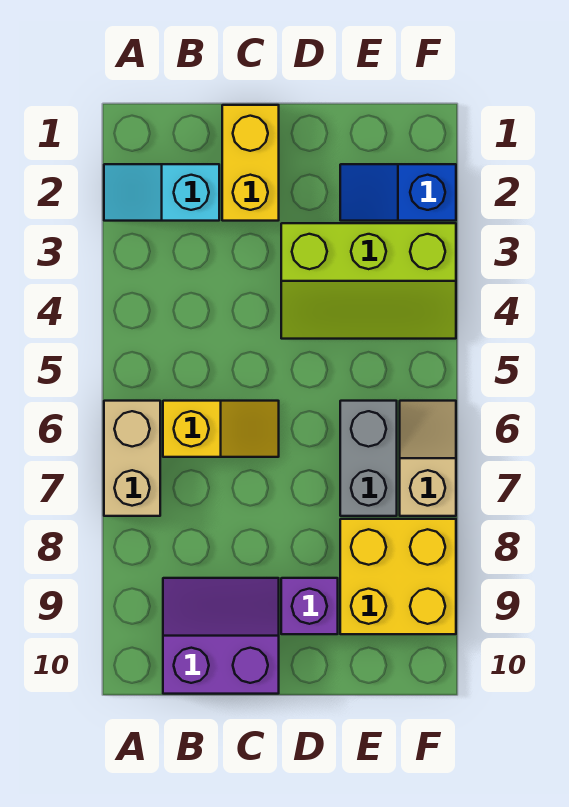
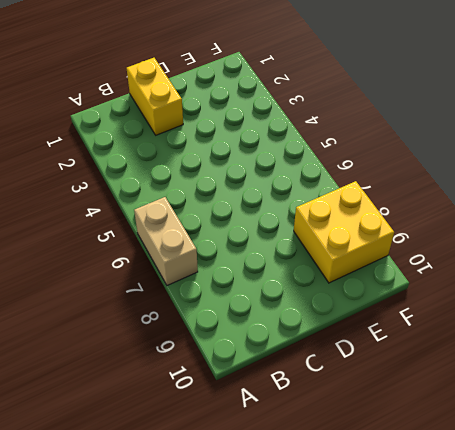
none -> cyan 1x2 slope [104,164,219,221]
none -> yellow 1x2 slope [163,401,279,457]

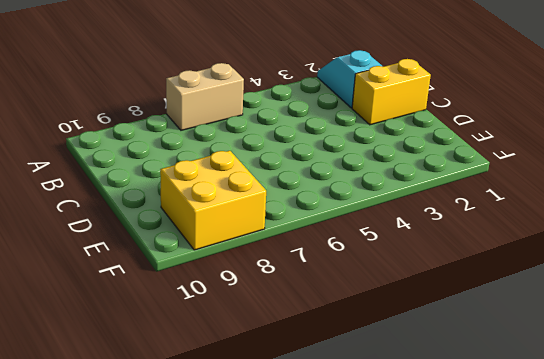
none -> yellow 1x2 slope [163,401,279,457]
none -> purple 2x2 slope [163,578,279,694]

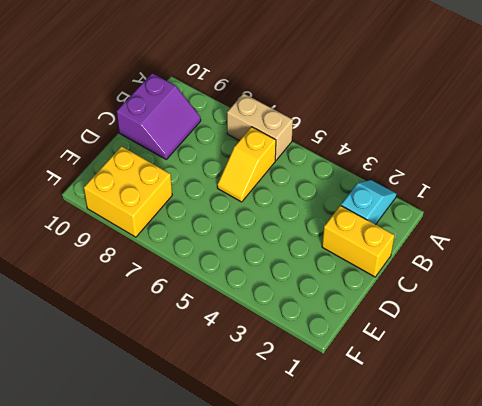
none -> lime 2x3 slope [281,223,456,339]
none -> purple 1x1 brick [281,578,338,634]

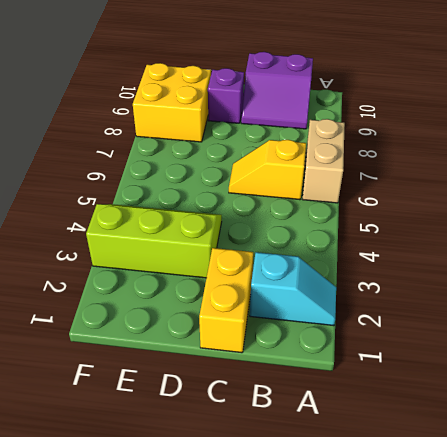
none -> blue 1x2 slope [340,164,456,221]
none -> grey 1x2 brick [340,401,397,516]

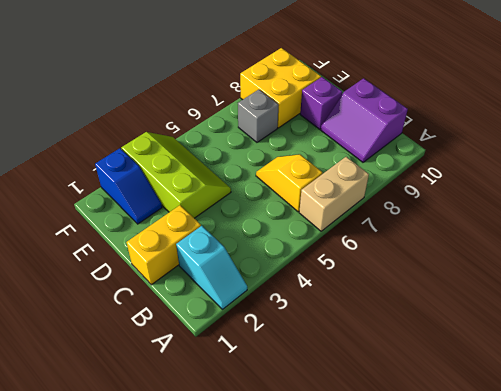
grey 1x1 brick [238,90,279,142] -> grey 1x2 brick [340,401,397,516]
none -> tan 1x2 slope [400,401,456,516]

